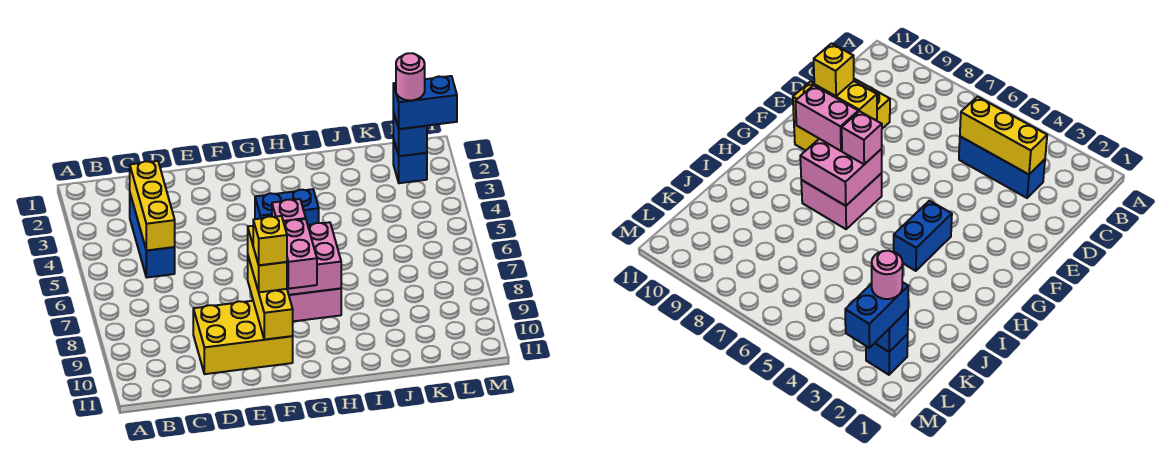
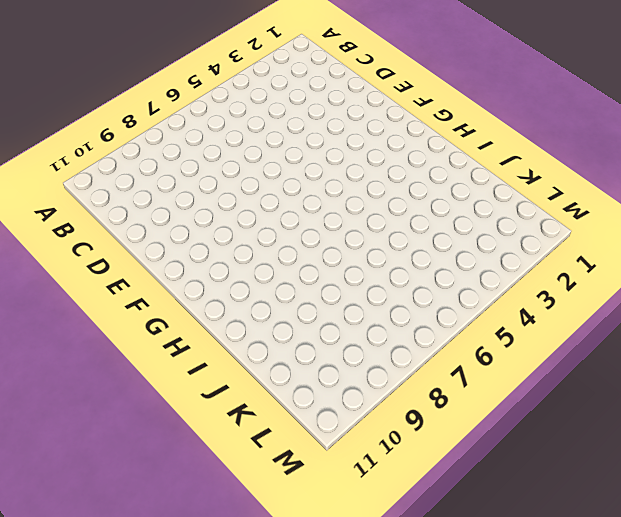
none -> blue 1x3 brick [130,194,175,277]
none -> yellow 2x3 brick [193,301,293,374]
none -> blue 1x2 brick [255,189,319,225]

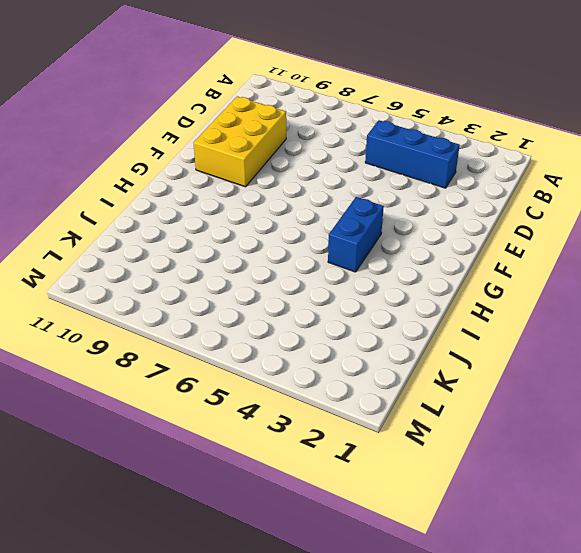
none -> pink 2x2 brick [289,288,341,321]
none -> blue 1x1 brick [393,138,427,183]
none -> yellow 1x3 brick [130,161,175,251]

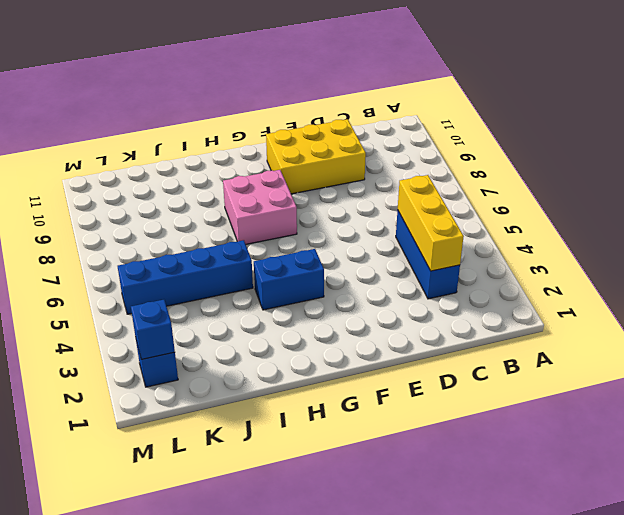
blue 1x4 brick [118,240,253,314] -> none
none -> yellow 1x3 brick [248,257,293,340]
none -> pink 2x2 brick [287,222,341,295]
none -> yellow 1x2 brick [248,226,287,292]

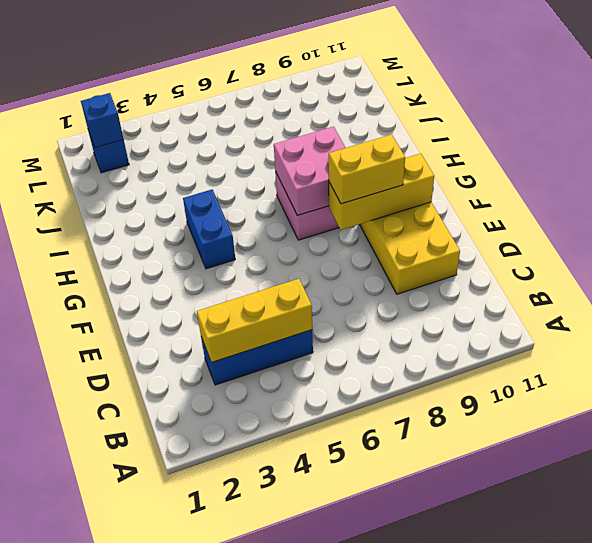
none -> pink 1x1 brick [272,199,306,222]
none -> pink 1x2 brick [284,219,317,289]
none -> blue 1x2 brick [393,76,457,129]

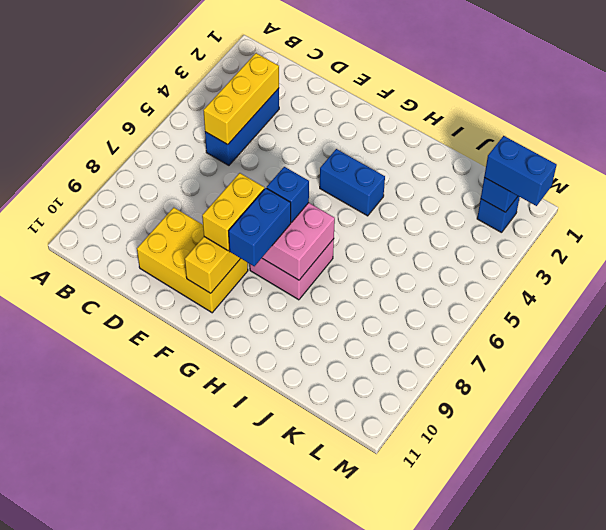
blue 1x1 brick [267,167,309,223] -> pink 1x1 brick [272,199,306,222]
blue 1x2 brick [229,188,291,266] -> pink 1x2 brick [284,219,317,289]
none -> yellow 1x1 brick [253,216,287,265]
none -> pink 1x1 round brick [396,53,425,100]

